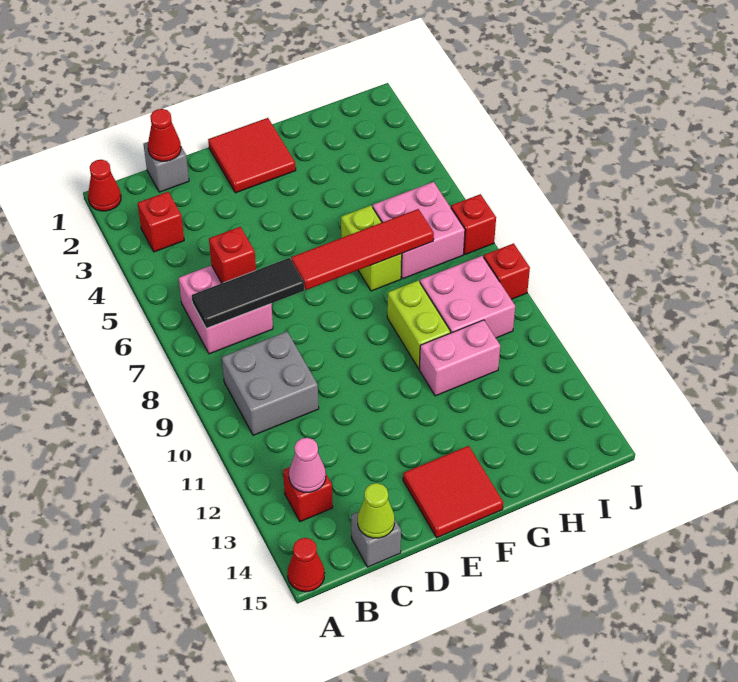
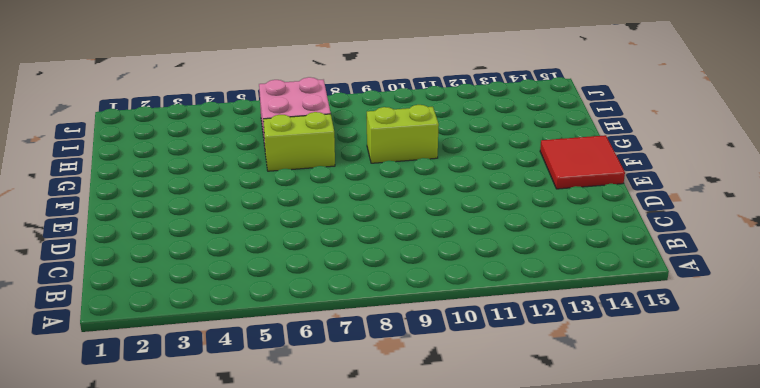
none -> red 1x1 cone [88,160,121,211]
none -> red 1x1 cone [288,538,324,592]
none -> red 1x1 brick [138,192,184,252]

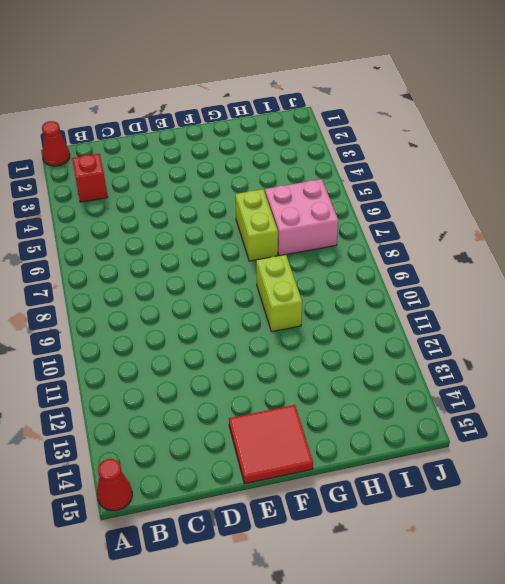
none -> pink 2x2 brick [179,265,273,354]
none -> grey 2x2 brick [222,332,319,435]
none -> red 1x1 brick [283,467,333,522]

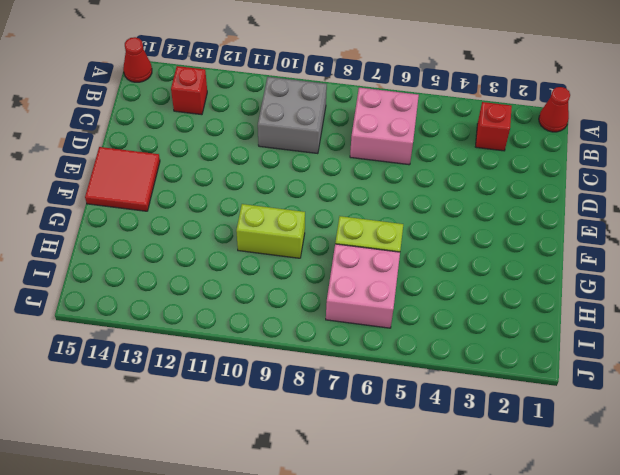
none -> grey 1x1 brick [143,142,189,192]
none -> grey 1x1 brick [351,512,401,567]
none -> red 2x2 tile [208,118,296,193]

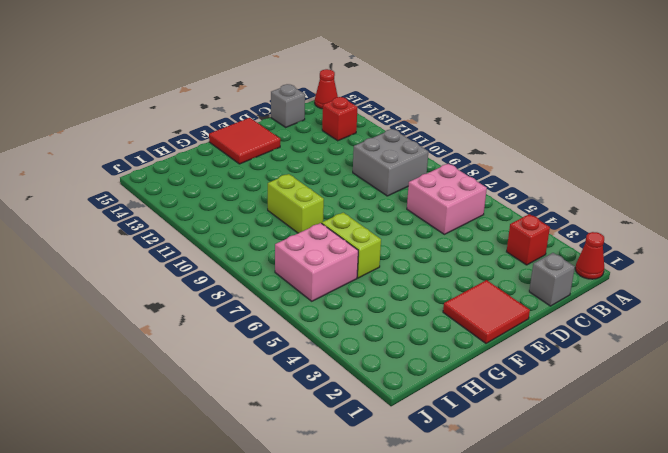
none -> pink 1x2 brick [419,320,500,396]
none -> pink 2x2 brick [420,256,515,338]
none -> red 1x1 brick [451,194,496,255]

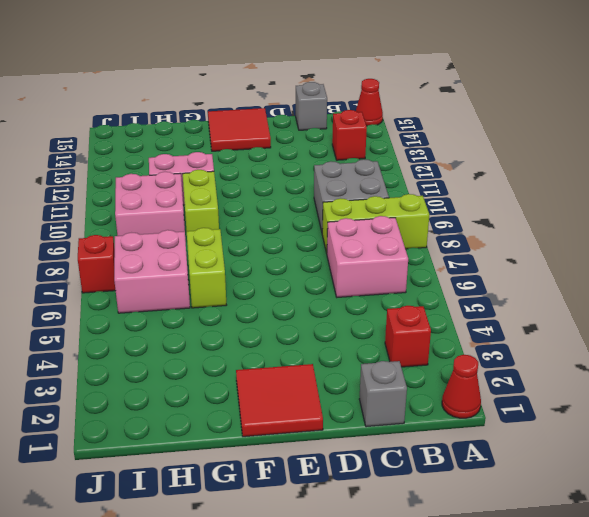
lime 1x3 brick [322,194,429,253] -> none
none -> red 1x1 brick [484,243,530,299]
none -> black 1x3 tile [192,258,304,328]
none -> pink 1x1 cone [289,438,326,492]

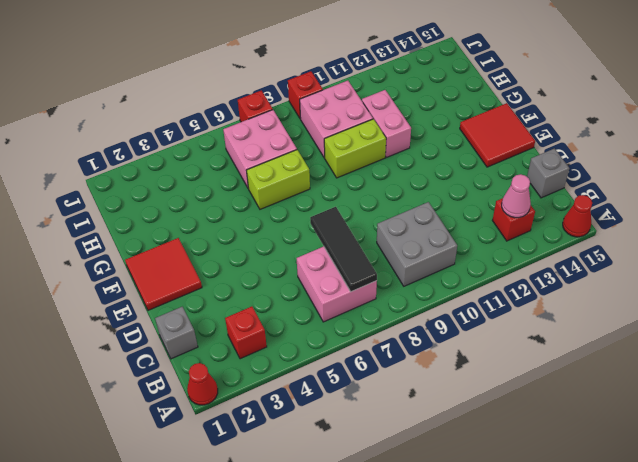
none -> red 1x1 cone [148,109,181,161]
none -> red 1x1 brick [209,227,256,283]
none -> lime 1x1 cone [358,483,395,538]

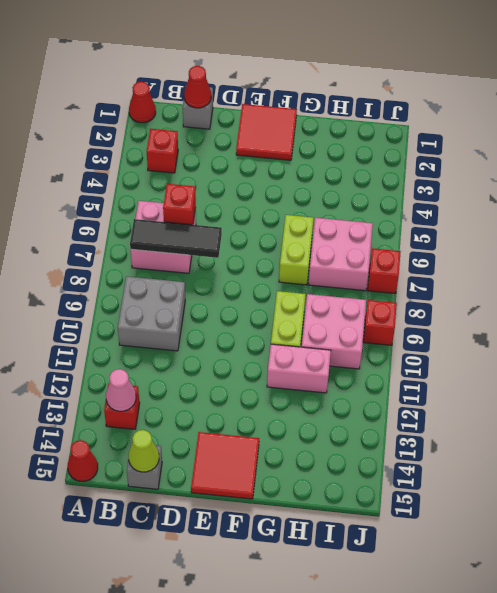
none -> red 1x4 tile [291,209,434,290]

